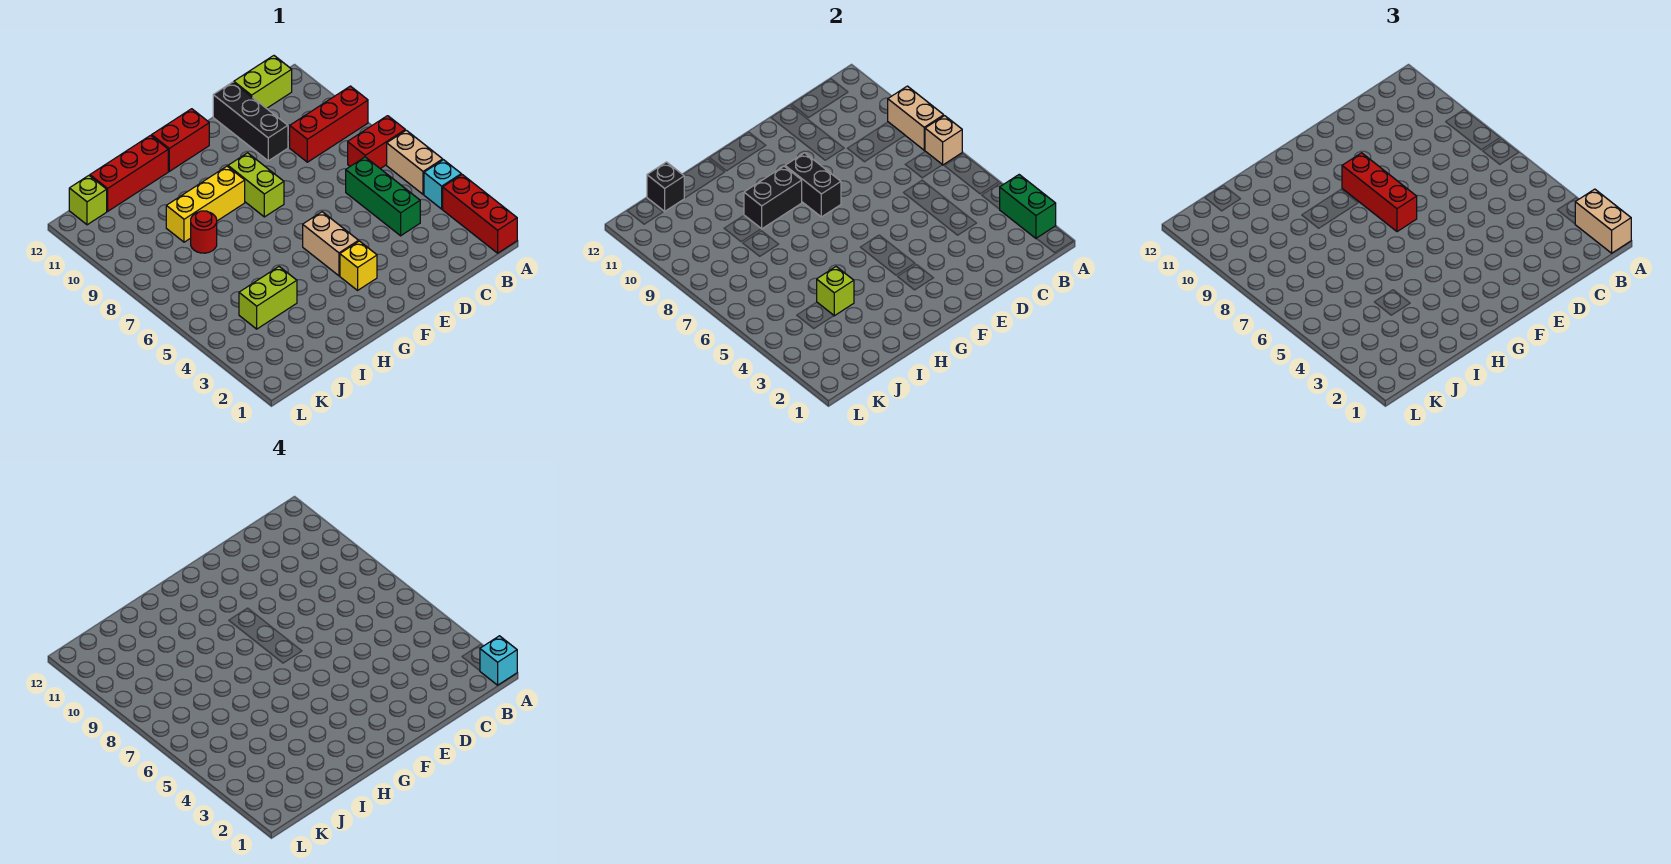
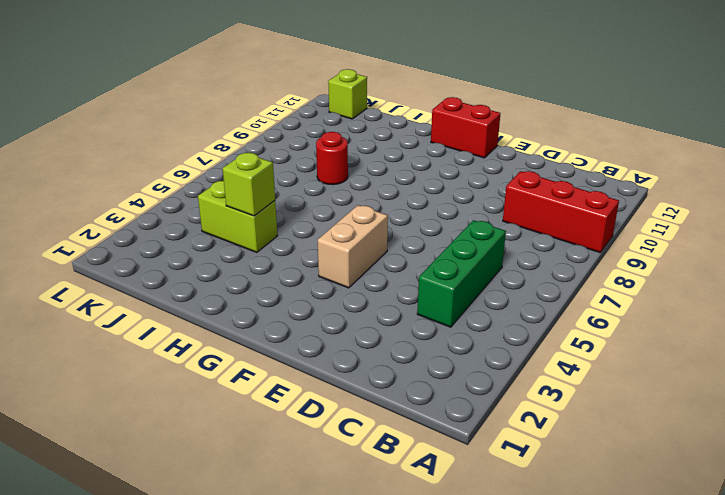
none -> red 1x3 brick [443,175,517,253]
none -> cyan 1x1 brick [424,160,461,209]
none -> tan 1x2 brick [387,130,443,194]

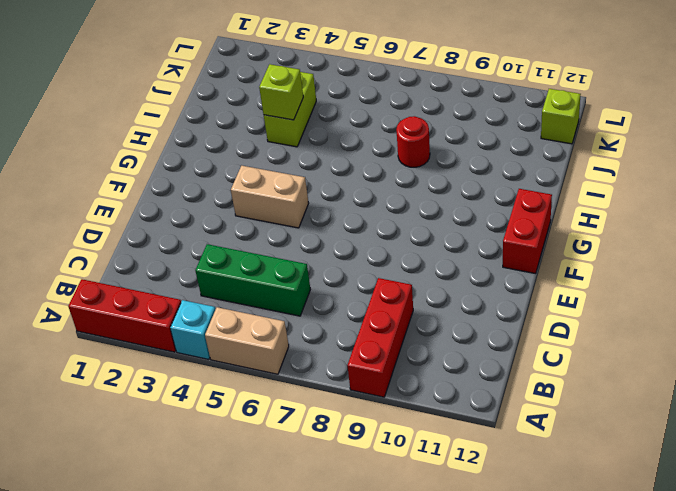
none -> red 1x2 brick [348,116,405,169]
none -> lime 1x2 brick [234,56,292,108]
none -> black 1x3 brick [213,82,288,161]

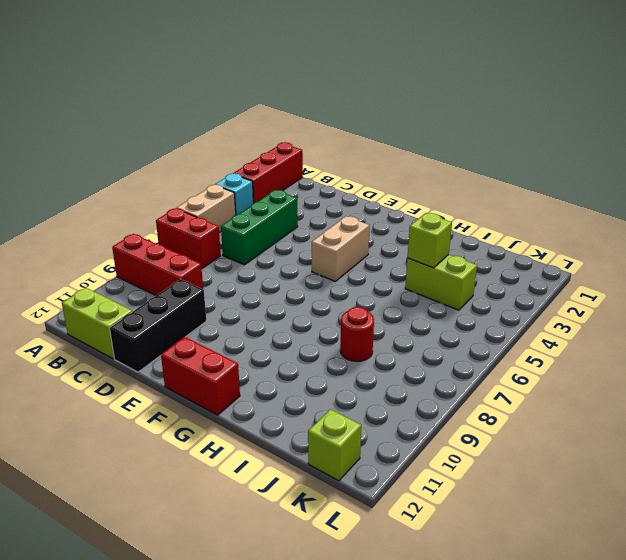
none -> yellow 1x1 brick [340,241,377,290]
none -> lime 1x2 brick [228,153,284,217]
none -> yellow 1x3 brick [166,166,245,242]

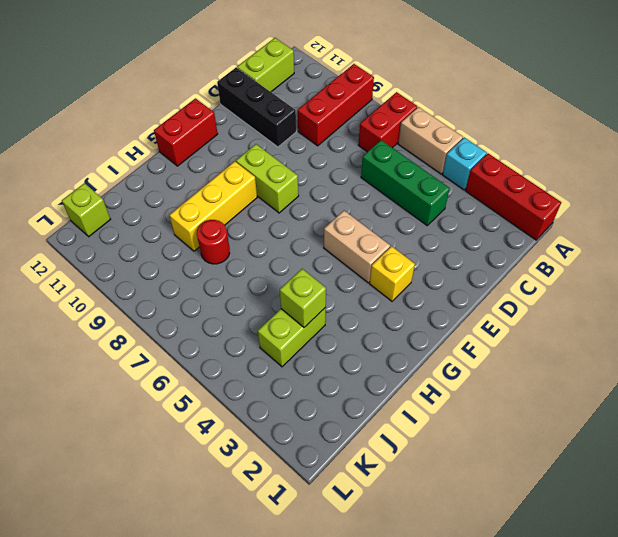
none -> red 1x3 brick [90,135,168,211]
none -> green 1x2 brick [1000,175,1056,239]
none -> tan 1x1 brick [925,116,962,165]

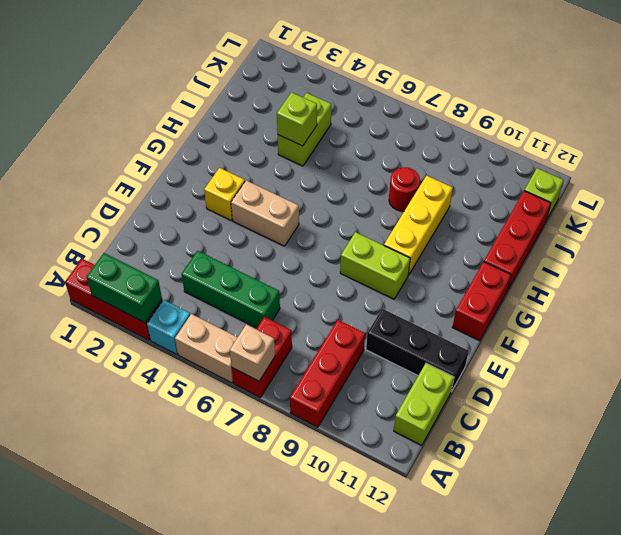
none -> tan 1x2 brick [888,86,944,150]
none -> black 1x2 brick [785,153,841,217]
none -> black 1x2 brick [744,166,802,229]

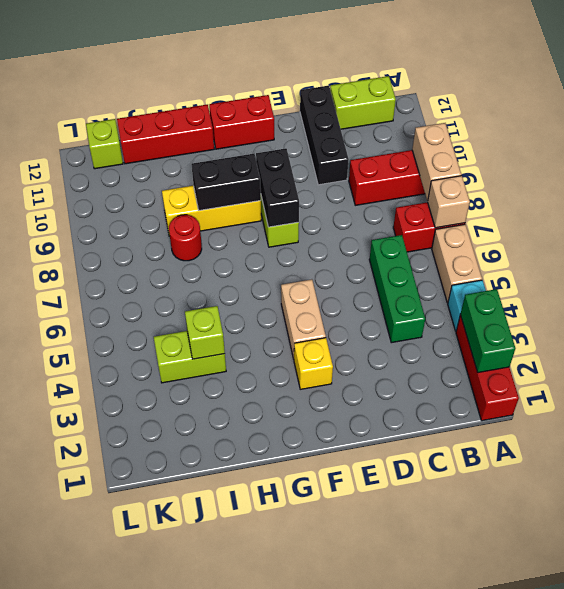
none -> black 1x1 brick [647,162,684,211]
none -> tan 1x2 brick [1575,189,1631,253]
none -> red 1x3 brick [1342,153,1417,232]

